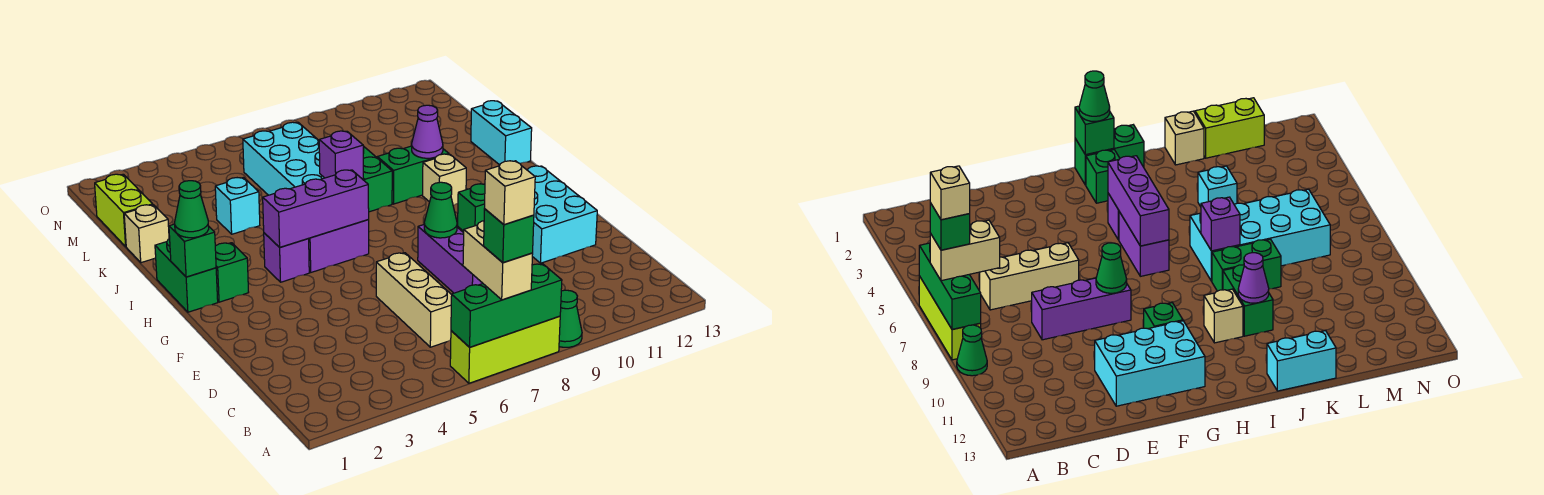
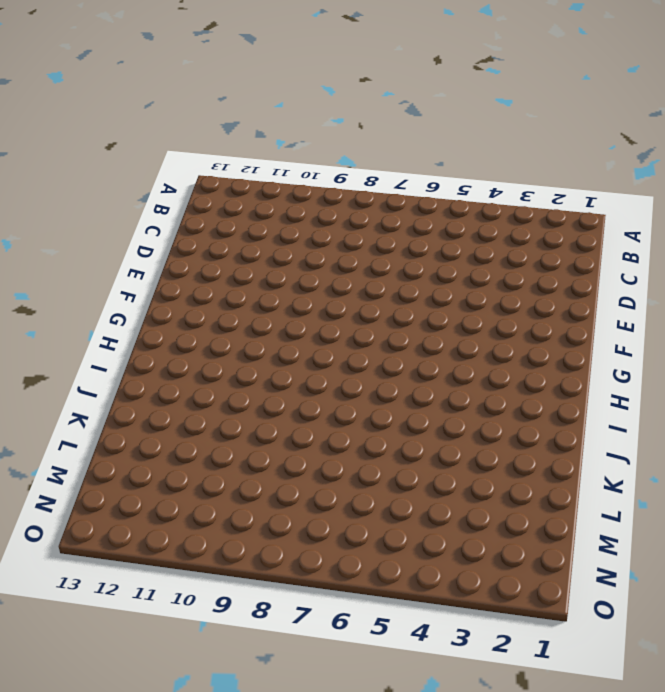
none -> lime 1x3 brick [450,316,560,383]
none -> green 1x1 cone [559,290,582,347]
none -> tan 1x3 brick [376,253,452,347]

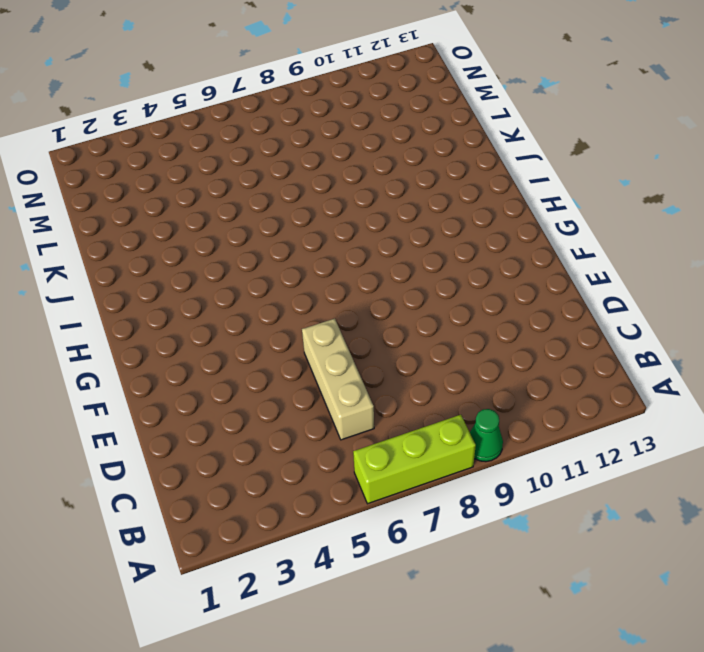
none -> purple 1x3 brick [418,225,483,293]
none -> cyan 2x3 brick [528,166,597,263]
none -> green 1x1 brick [458,184,485,231]

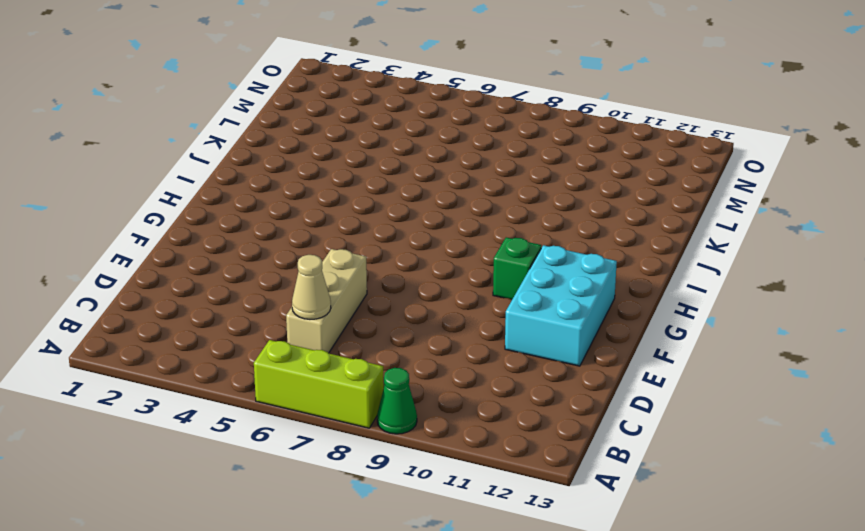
tan 1x1 cone [292,255,331,319] -> none
none -> purple 1x3 brick [418,225,483,293]
none -> green 1x2 brick [155,239,218,312]
none -> green 1x1 brick [215,243,249,302]

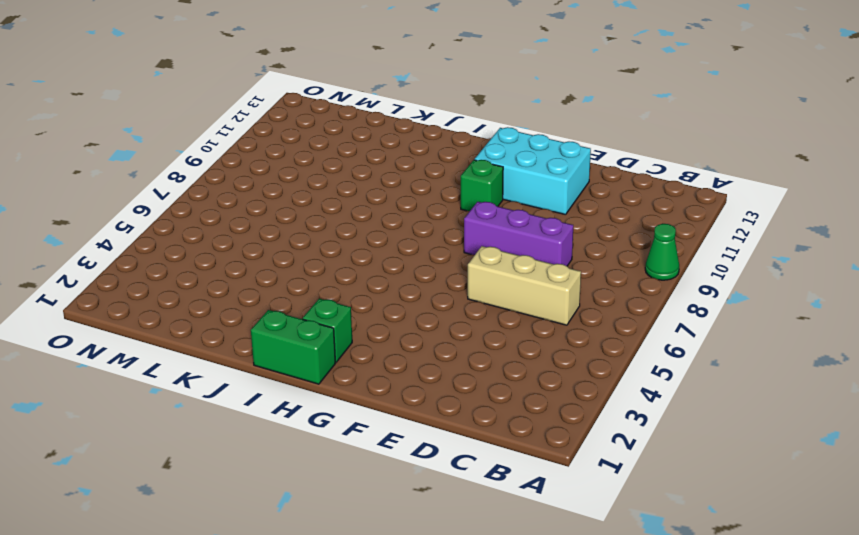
none -> lime 1x3 brick [450,316,560,383]
none -> purple 1x1 brick [264,233,309,282]
none -> purple 1x2 brick [308,220,369,272]

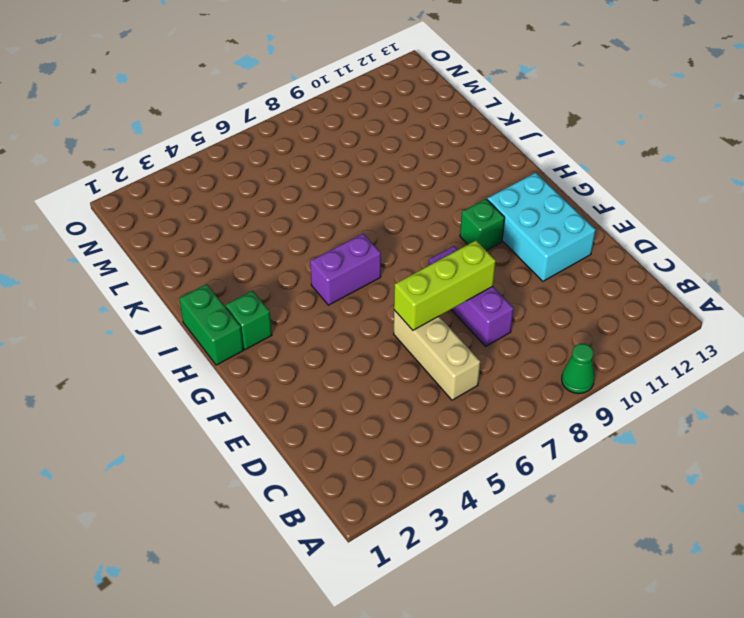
lime 1x3 brick [394,241,496,330] -> lime 1x3 brick moved to [450,316,560,383]
none -> purple 1x1 brick [264,233,309,282]
none -> tan 1x1 brick [423,154,466,205]
none -> cyan 2x4 brick [243,122,324,195]

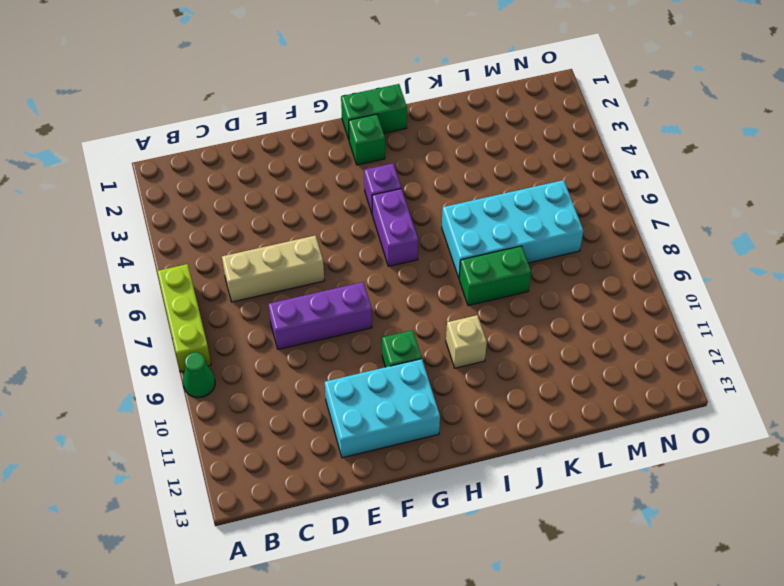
none -> green 1x2 brick [377,146,449,204]
none -> cyan 1x2 brick [471,101,532,165]
none -> tan 1x1 brick [124,205,169,263]

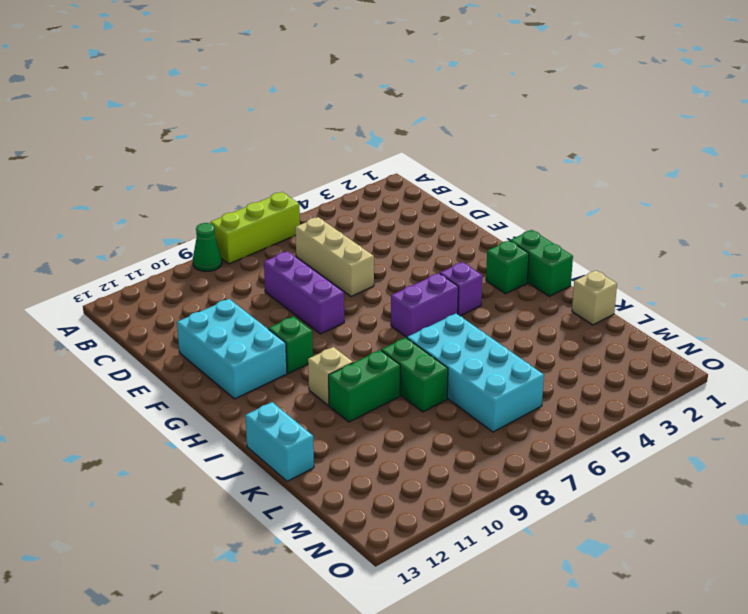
none -> cyan 1x1 brick [215,178,260,234]
none -> lime 1x2 brick [95,174,153,246]
none -> green 1x3 brick [451,264,562,347]

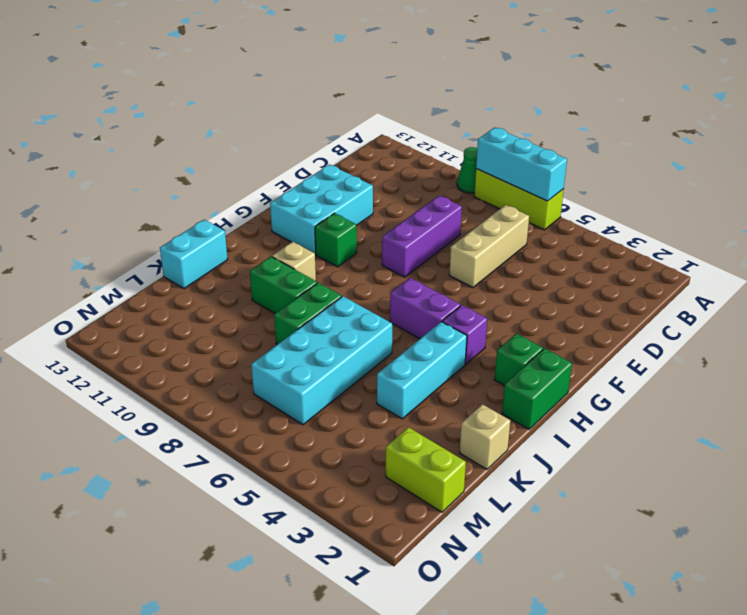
cyan 1x3 brick [476,127,567,201] -> green 1x3 brick [451,264,562,347]
cyan 1x3 brick [377,322,467,419] -> cyan 1x1 brick [215,178,260,234]
lime 1x2 brick [386,427,466,512] -> lime 1x2 brick turned to [95,174,153,246]
none -> green 1x1 cone [424,182,457,238]
none -> green 1x1 brick [169,224,216,277]
none -> purple 1x3 brick [263,170,369,247]

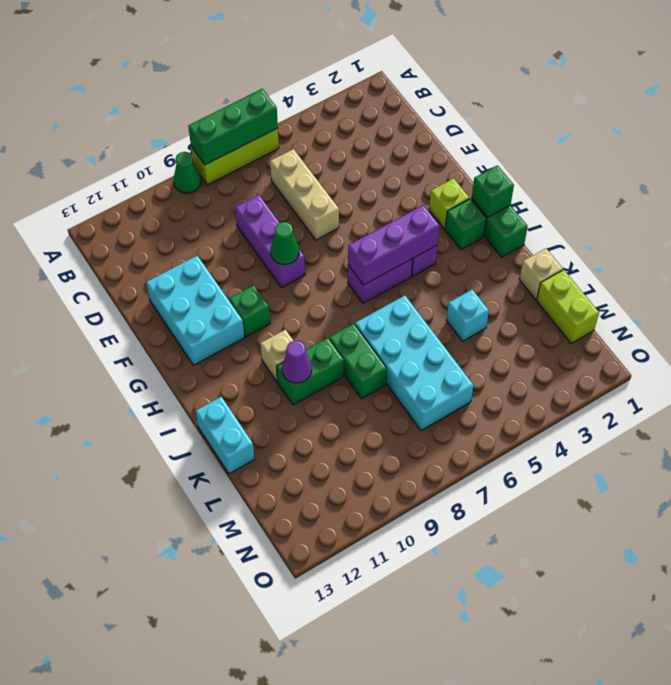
lime 1x1 brick [429,178,469,229] -> none
none -> purple 1x1 brick [319,131,363,179]
none -> tan 1x2 brick [463,221,533,300]
none -> green 1x1 cone [175,181,209,238]

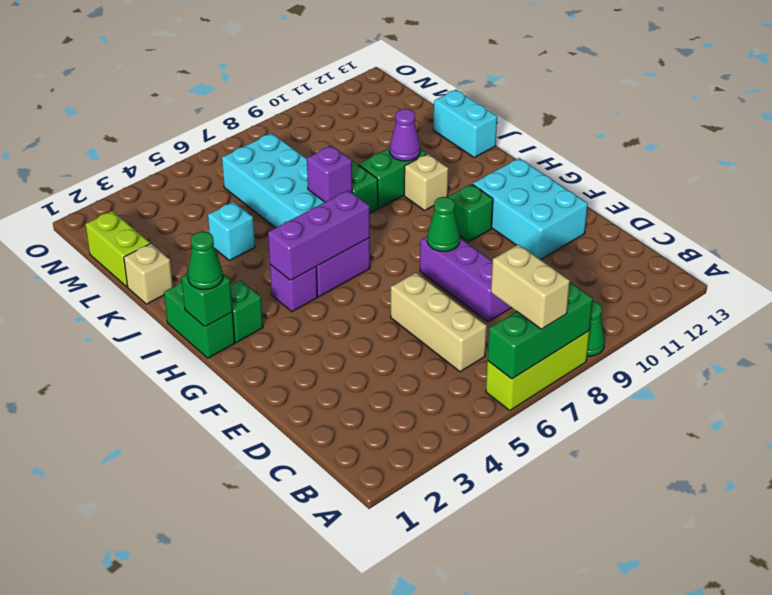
none -> green 1x1 brick [484,209,534,262]
none -> tan 1x1 brick [485,161,535,225]

